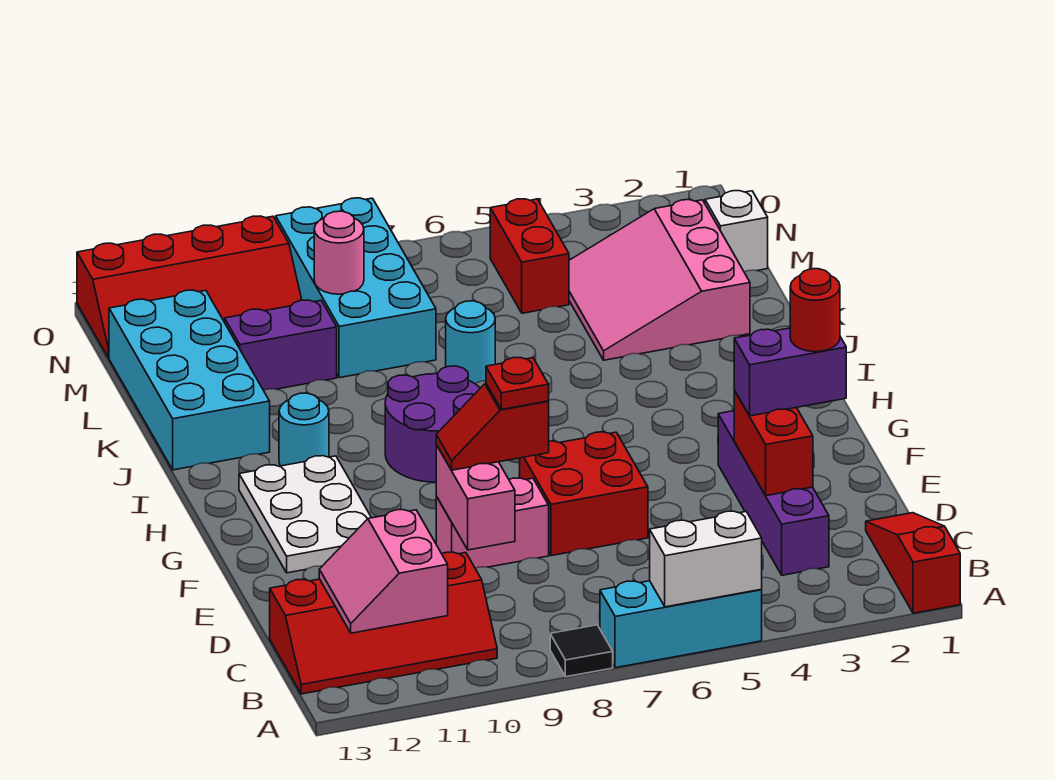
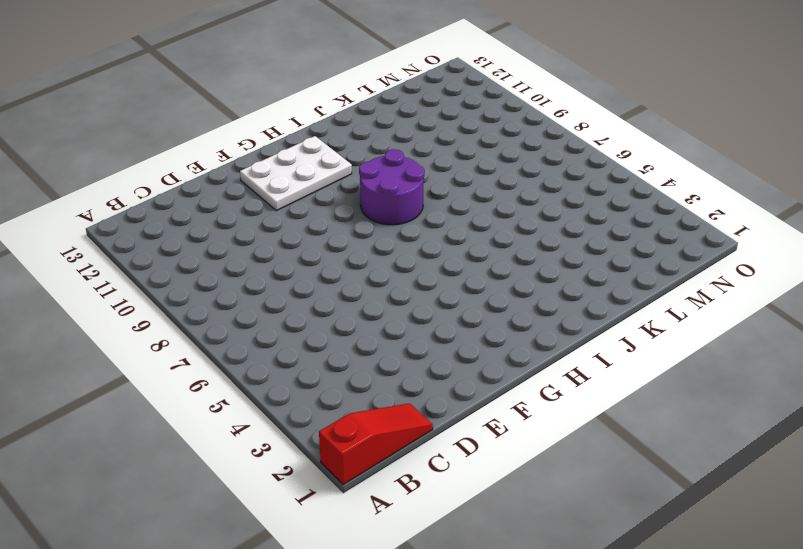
none -> cyan 1x3 brick [600,581,762,668]
none -> black 1x1 tile [550,625,613,677]
none -> red 2x4 slope [270,552,497,694]

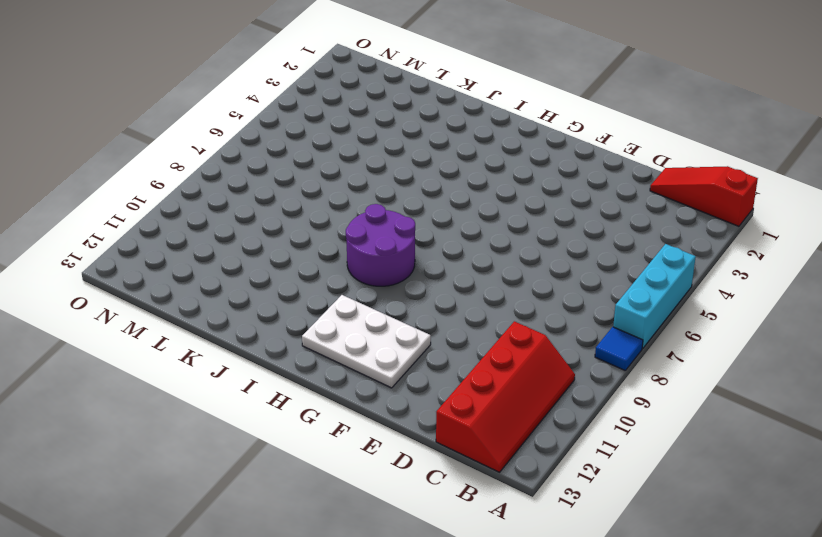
blue 1x1 tile [595,327,643,371] -> black 1x1 tile [550,625,613,677]
none -> purple 1x4 brick [718,411,829,575]
none -> red 2x2 brick [520,432,648,556]
none -> pink 1x2 brick [436,478,549,568]

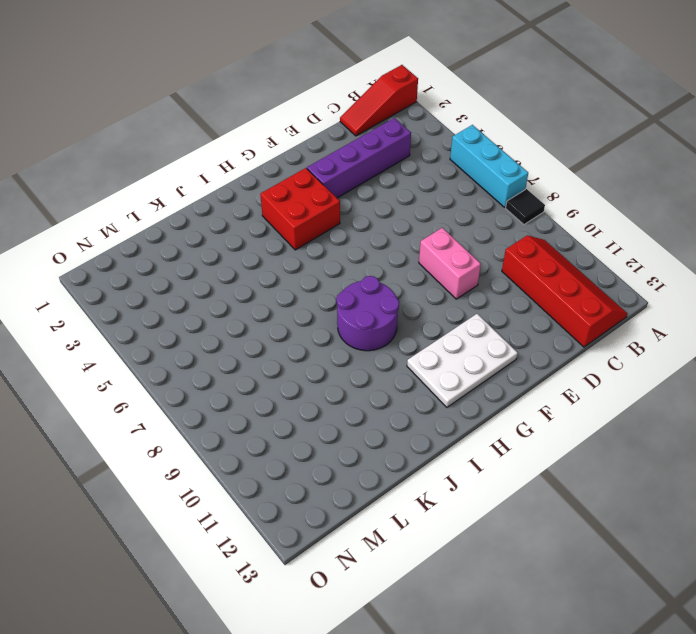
red 2x2 brick [260,168,340,250] -> red 2x2 brick moved to [520,432,648,556]
none -> cyan 1x1 round brick [279,393,329,466]
none -> cyan 2x4 brick [109,290,270,470]
none -> pink 3x3 slope [569,200,750,360]

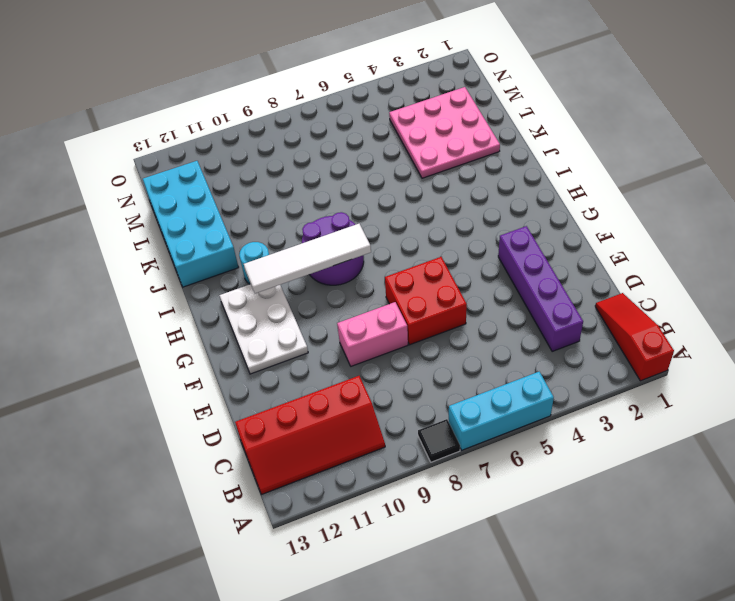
white 1x4 tile [244,224,371,293] -> none
pink 3x3 plate [389,87,500,178] -> pink 3x3 slope [569,200,750,360]
none -> cyan 1x1 round brick [446,301,495,384]
none -> cyan 2x4 brick [276,198,436,378]
none -> purple 1x2 brick [225,300,337,390]

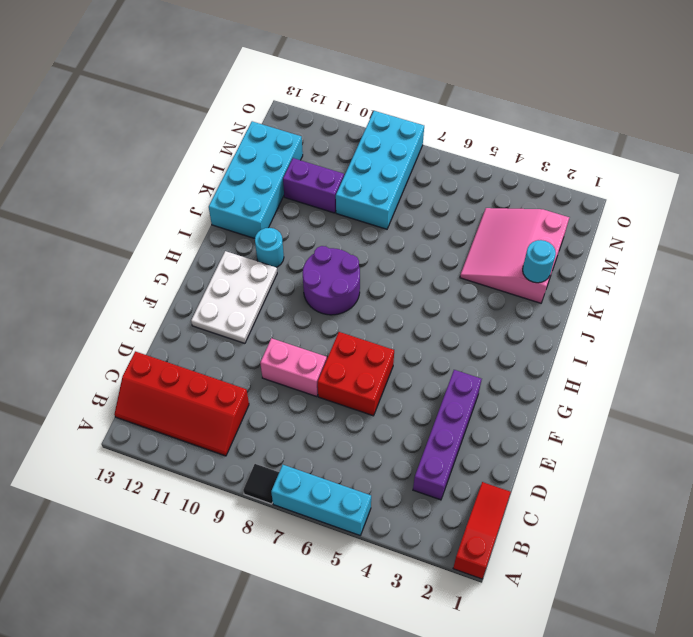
cyan 1x1 round brick [523,240,556,283] -> cyan 1x1 round brick moved to [446,301,495,384]
none -> white 1x1 brick [705,191,768,272]
none -> red 1x2 brick [490,199,569,313]
none -> red 2x4 slope [77,216,302,358]

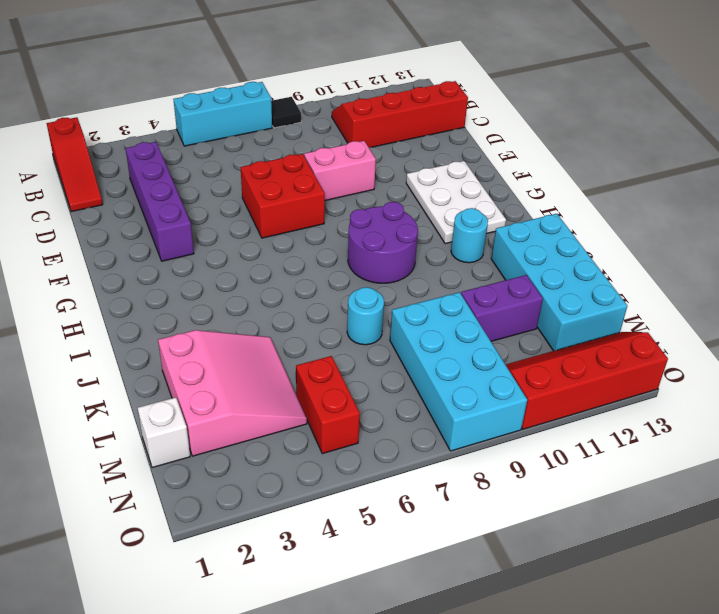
none -> white 1x2 brick [650,511,762,607]
none -> pink 2x2 slope [319,510,448,633]
none -> red 1x2 brick [734,390,813,496]

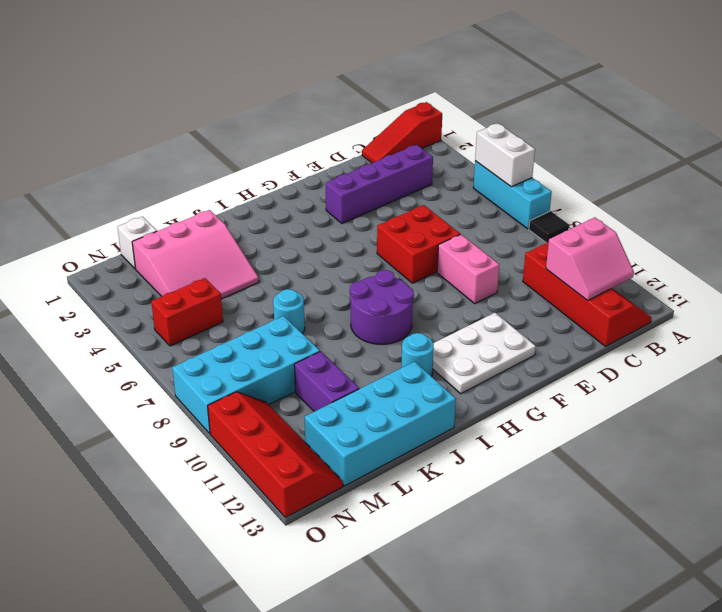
none -> red 1x2 brick [734,390,813,496]
none -> pink 1x2 brick [436,445,515,550]
none -> pink 1x1 round brick [314,211,364,294]

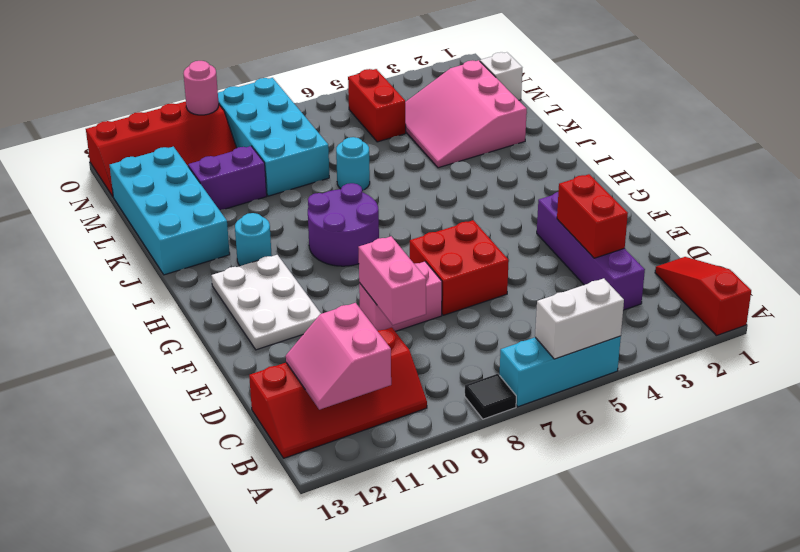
pink 1x1 round brick [183,61,219,115] -> pink 1x1 round brick moved to [314,211,364,294]
none -> purple 1x2 brick [734,328,846,416]
none -> red 1x2 slope [436,384,549,470]
none -> red 1x1 round brick [790,269,840,352]

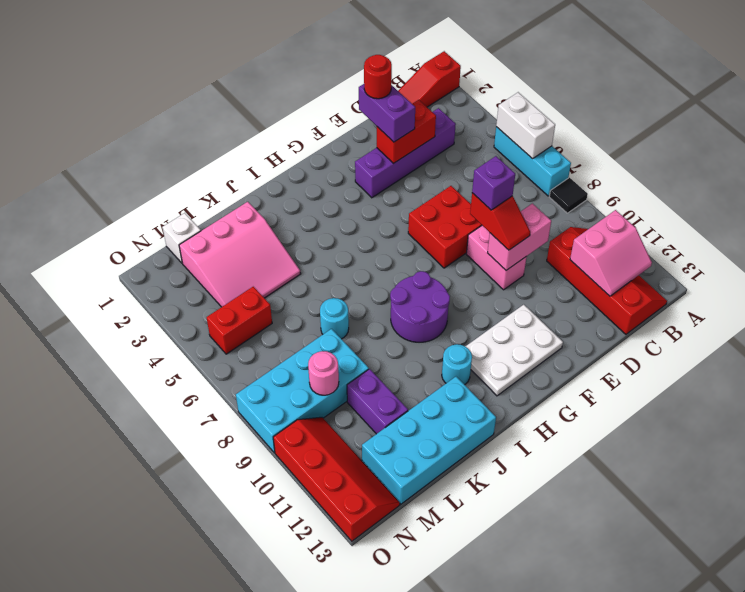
purple 1x1 brick [472,156,515,210] -> red 1x1 plate [486,357,549,410]

